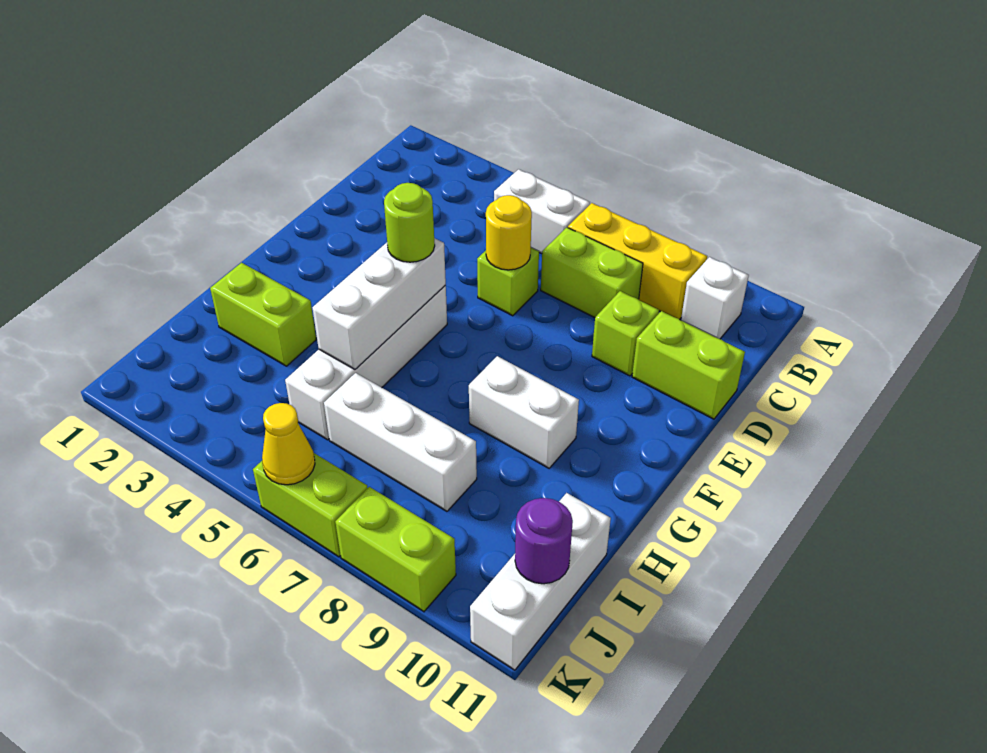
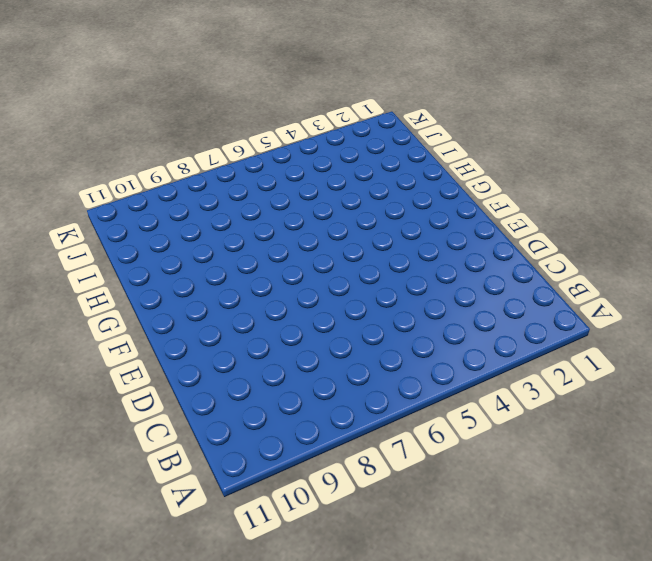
none -> white 1x2 brick [494,169,590,254]
none -> yellow 1x3 brick [568,203,707,320]
none -> white 1x1 brick [681,257,749,339]

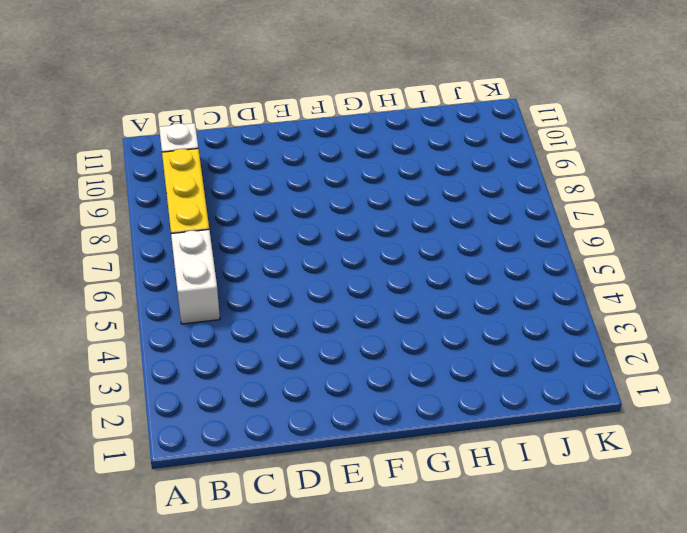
none -> lime 1x2 brick [541,228,643,318]
none -> lime 1x1 brick [477,248,539,316]
none -> lime 1x1 brick [592,291,659,376]

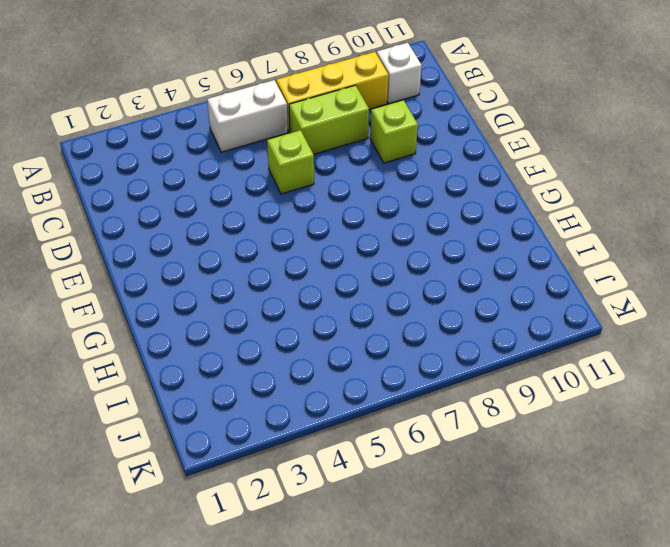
none -> lime 1x2 brick [632,311,745,419]
none -> white 1x4 brick [285,285,447,440]
none -> white 1x2 brick [469,356,579,468]

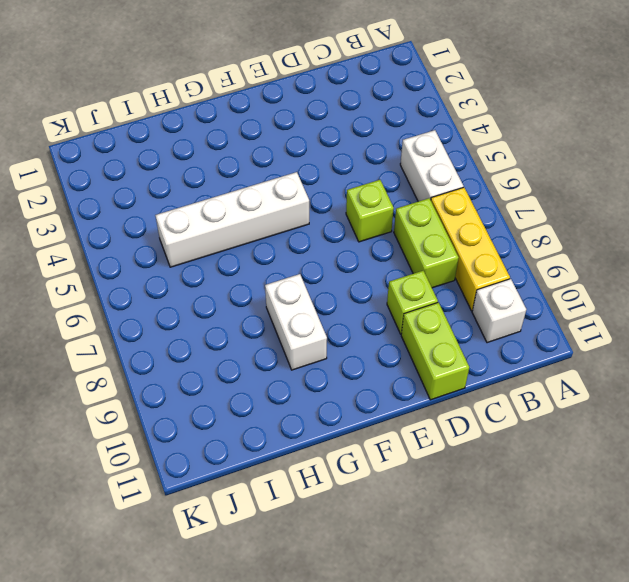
none -> lime 1x2 brick [210,263,316,366]
none -> white 1x3 brick [324,373,477,511]
none -> white 1x3 brick [470,493,611,670]

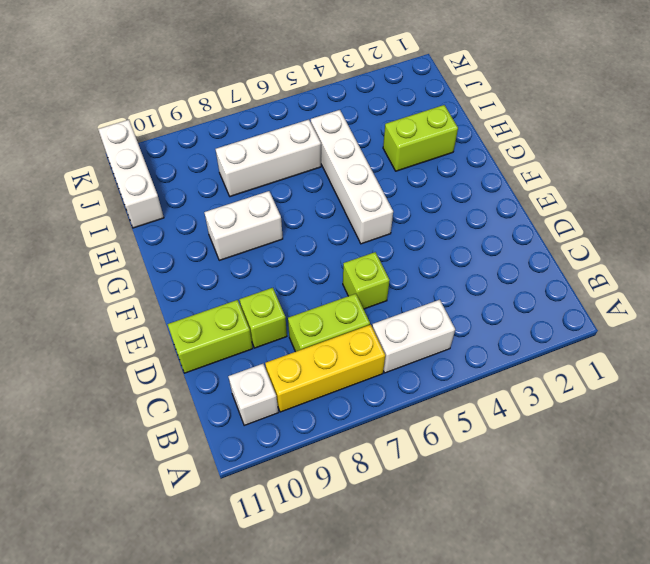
none -> lime 1x2 brick [253,453,367,557]
none -> lime 1x2 brick [335,487,456,612]
none -> yellow 1x1 round brick [486,195,532,270]

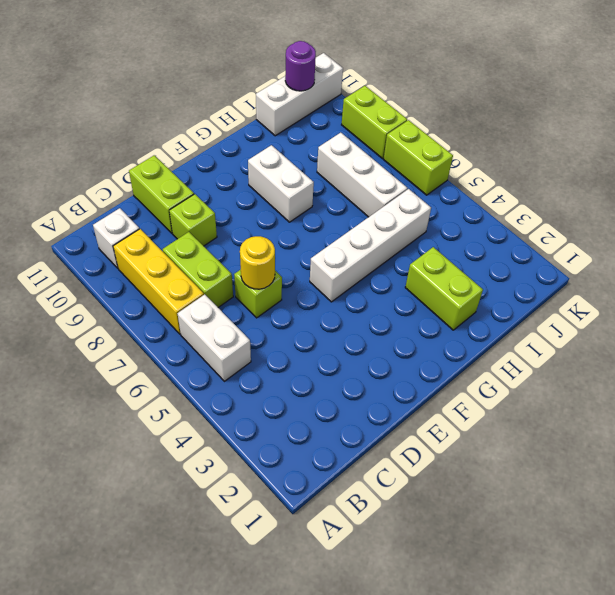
none -> white 1x3 brick [313,238,446,369]
none -> yellow 1x1 cone [262,403,315,485]
none -> lime 1x1 round brick [384,183,435,262]

